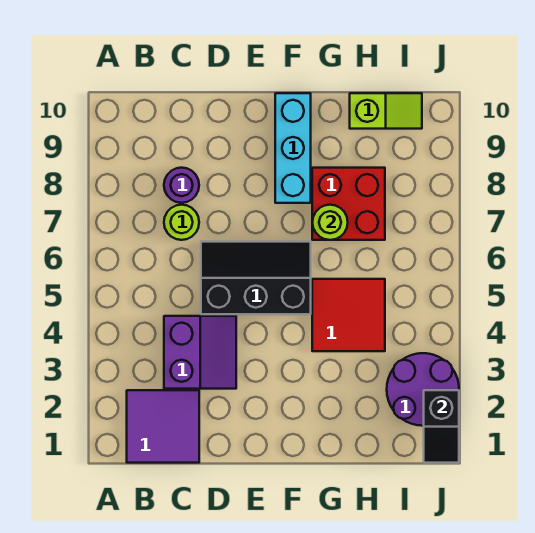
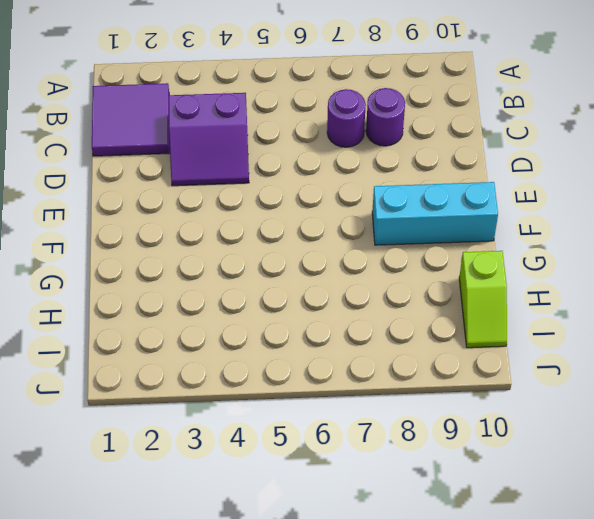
purple 1x1 round brick [327,89,366,147] -> lime 1x1 round brick [164,205,199,240]
none -> black 2x3 slope [201,242,311,314]
none -> red 2x2 tile [312,279,385,351]
none -> red 2x2 brick [312,168,385,240]

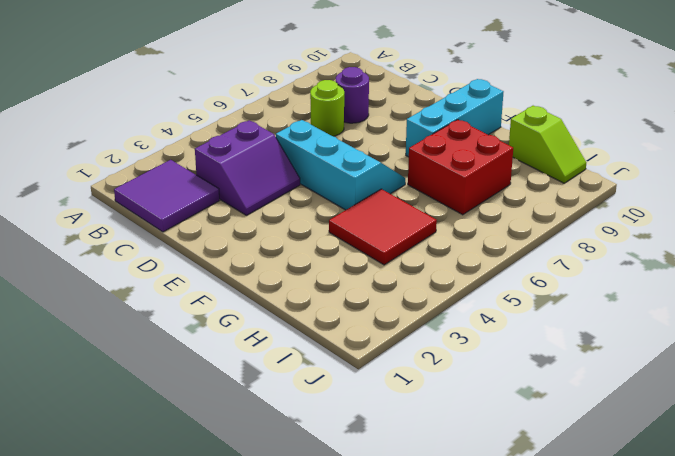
cyan 2x3 slope [276,120,405,210] -> black 2x3 slope [201,242,311,314]
none -> purple 2x2 round brick [387,353,459,426]
none -> lime 1x1 round brick [312,205,348,240]
none -> black 1x2 slope [424,390,459,463]

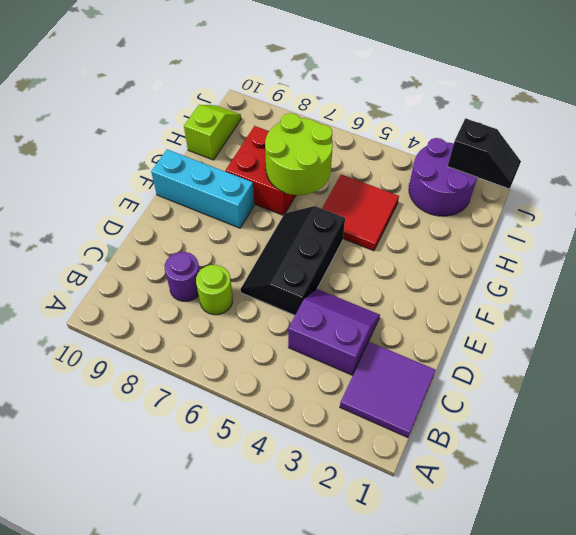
lime 2x2 round brick [265,113,333,195] -> lime 1x1 round brick [312,205,348,240]

